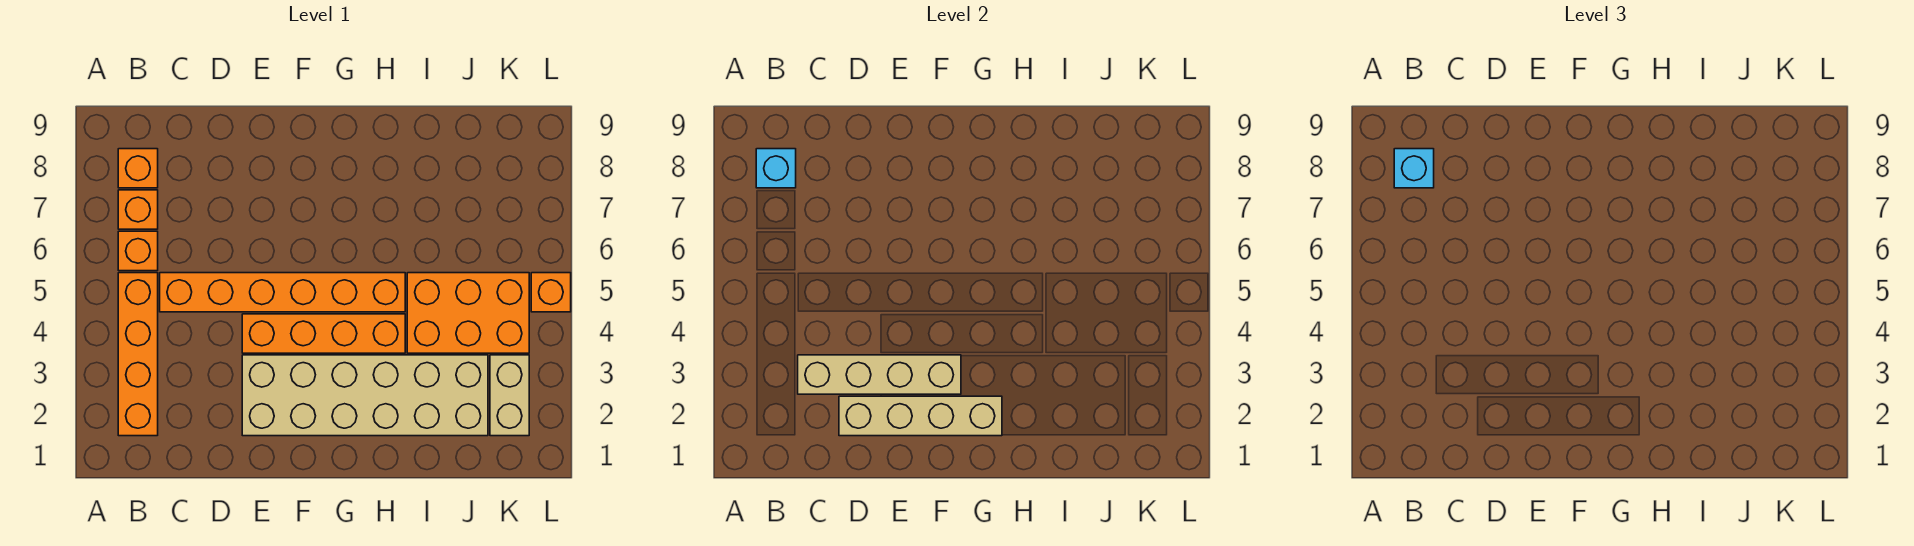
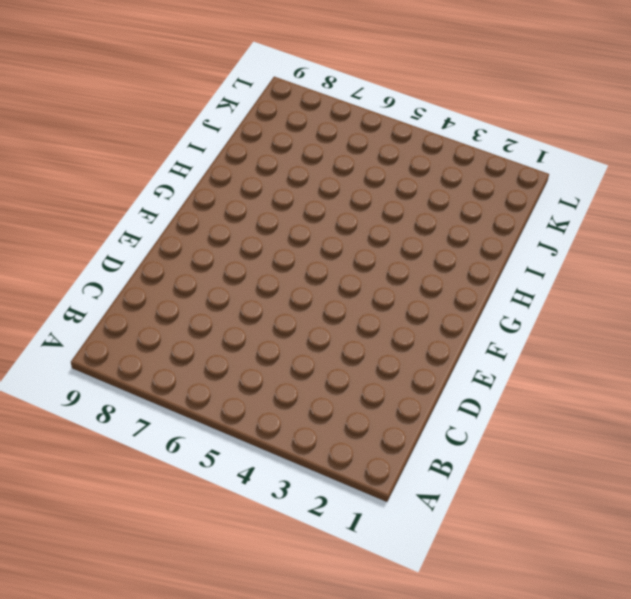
none -> orange 1x4 brick [118,273,158,436]
none -> orange 1x1 brick [118,231,158,271]
none -> orange 1x1 brick [118,190,158,229]

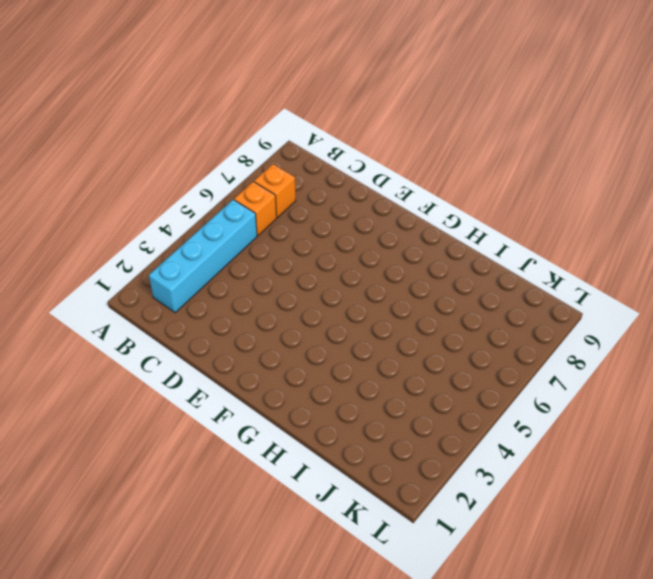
cyan 1x4 brick [149,200,257,313] -> orange 1x4 brick [118,273,158,436]
none -> orange 1x1 brick [118,149,158,188]
none -> orange 1x6 brick [160,273,405,312]
none -> tan 2x6 brick [242,355,488,436]

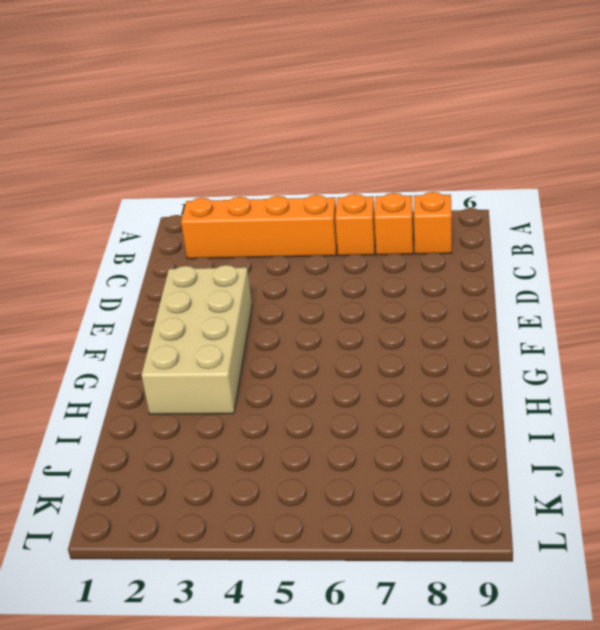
tan 2x4 brick [141,265,252,414] -> tan 2x6 brick [242,355,488,436]
none -> orange 1x6 brick [160,273,405,312]
none -> orange 1x4 brick [242,314,405,353]
none -> orange 2x3 brick [407,273,529,353]

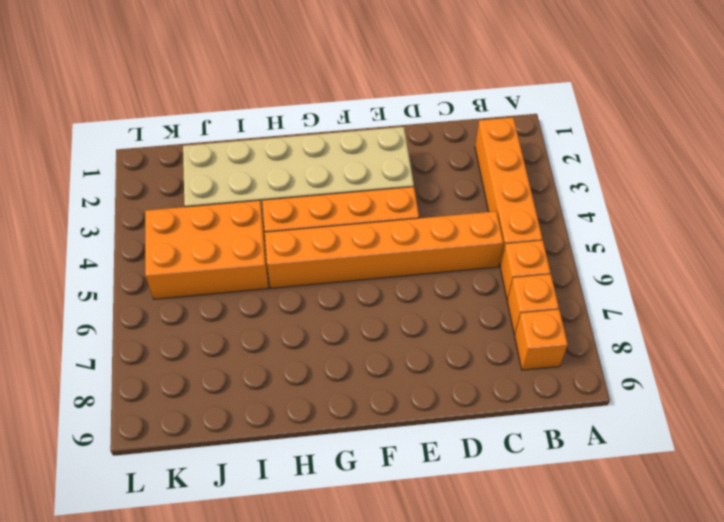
none -> tan 1x2 brick [490,355,529,436]
none -> orange 1x1 brick [531,273,571,312]
none -> cyan 1x1 brick [756,149,796,188]

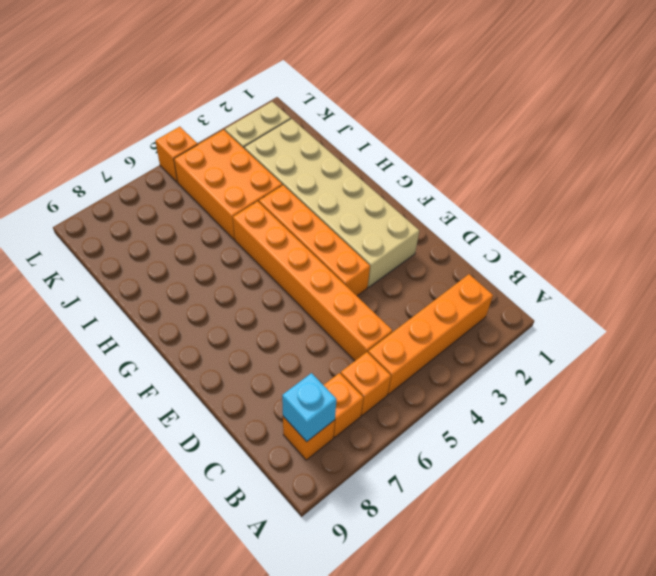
none -> tan 1x4 brick [798,355,961,394]
none -> tan 1x4 brick [839,396,1002,436]
none -> cyan 1x1 brick [1394,149,1434,188]

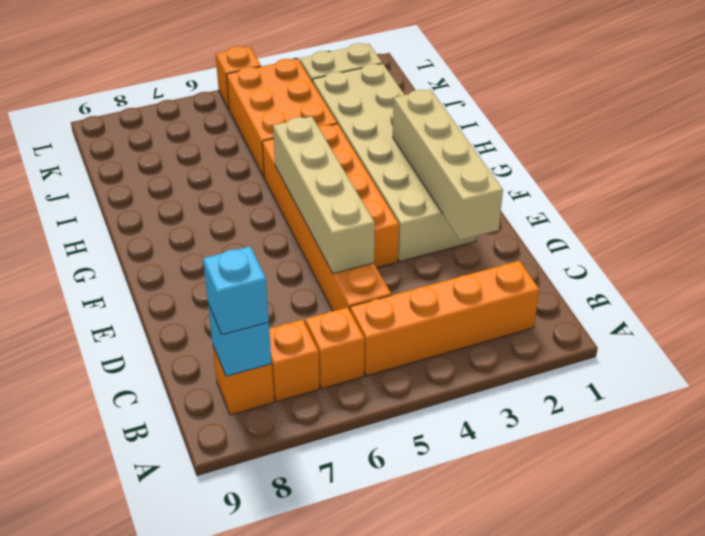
tan 1x4 brick [273,116,375,274] -> tan 1x4 brick moved to [798,355,961,394]

